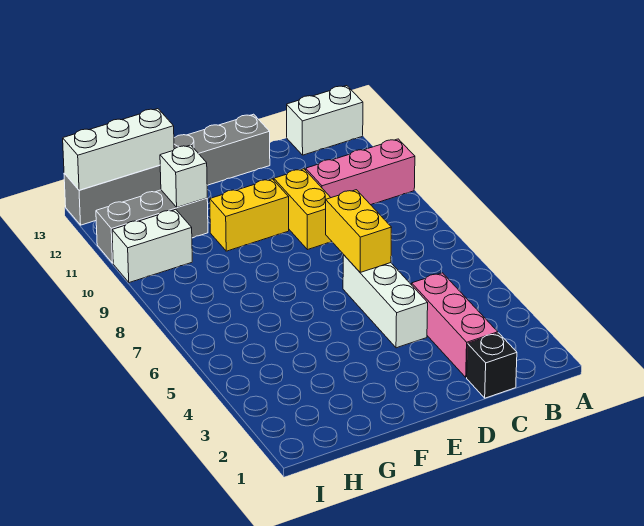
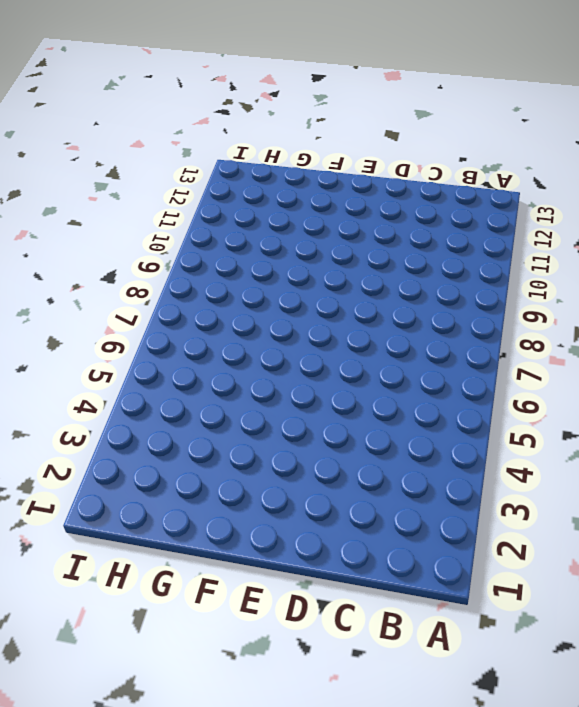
none -> pink 1x3 brick [306,139,415,205]
none -> white 1x2 brick [287,86,363,155]
none -> black 1x1 brick [467,333,517,398]

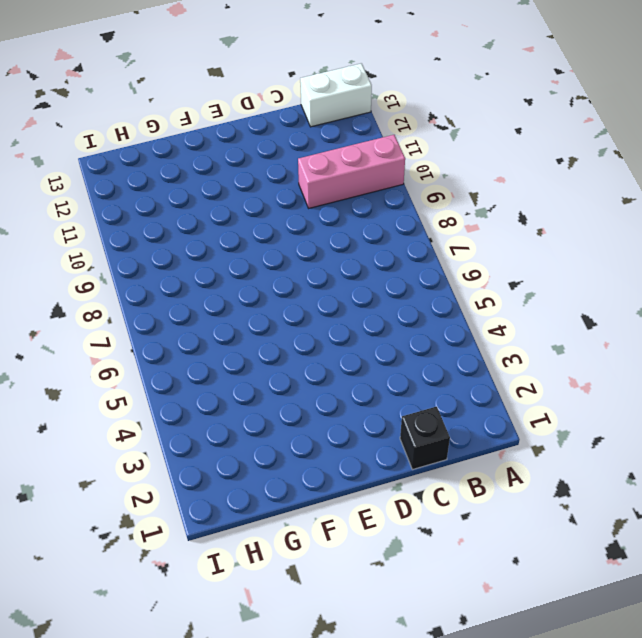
none -> pink 1x3 brick [412,273,498,377]
none -> white 1x3 brick [343,255,428,348]
none -> yellow 1x2 brick [274,169,332,250]

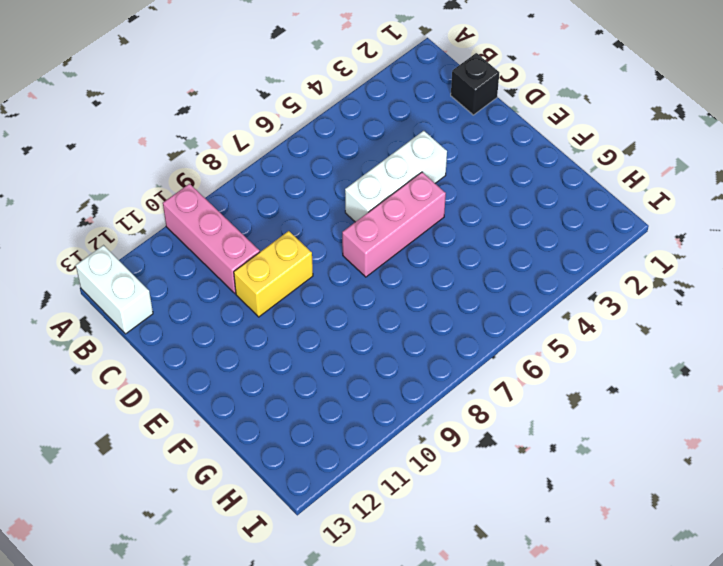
pink 1x3 brick [342,172,446,277] -> pink 1x3 brick moved to [412,273,498,377]
none -> grey 1x6 brick [64,114,270,225]
none -> yellow 1x2 brick [210,179,289,251]
none -> grey 1x3 brick [96,190,208,263]

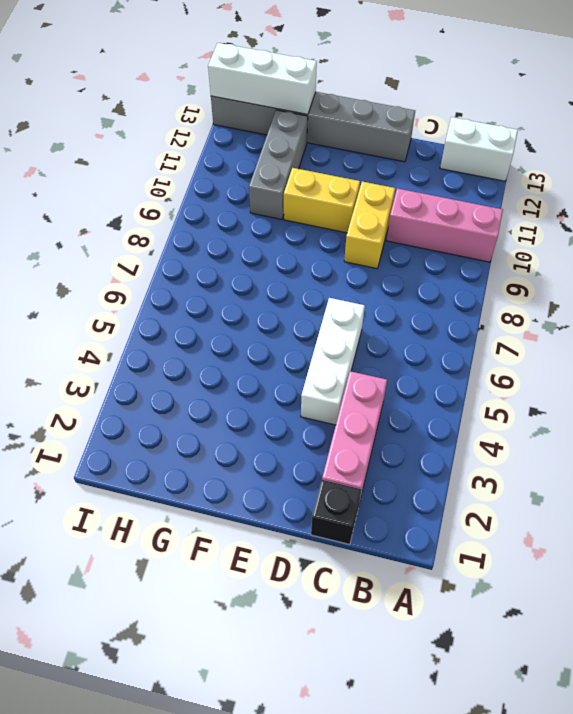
grey 1x3 brick [249,110,308,219] -> grey 1x3 brick turned to [96,190,208,263]
none -> white 1x2 brick [112,209,192,283]
none -> yellow 1x2 brick [326,190,392,272]
none -> white 1x1 brick [160,145,207,207]

